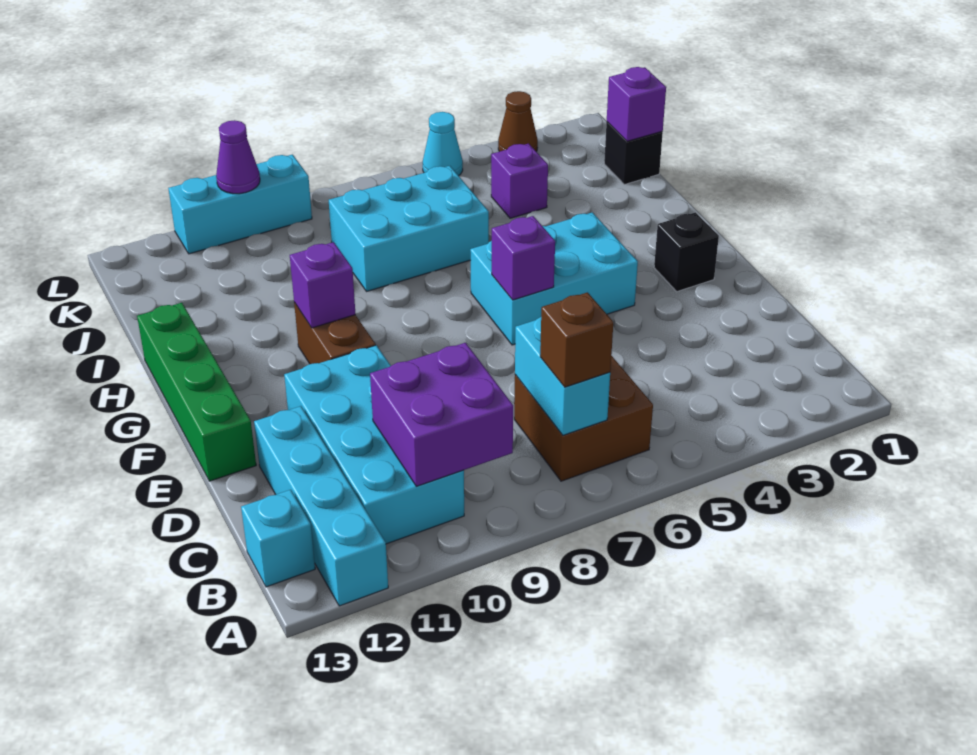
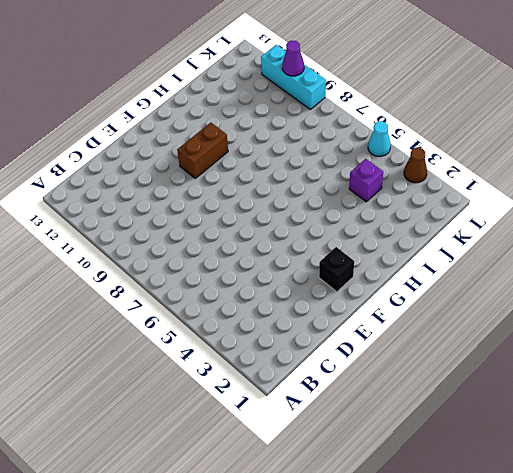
none -> cyan 1x4 brick [254,406,388,606]
none -> brown 2x2 brick [514,356,653,481]
none -> cyan 2x4 brick [284,345,464,544]

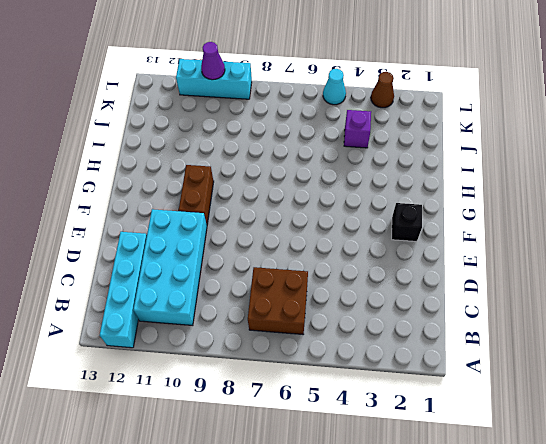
none -> cyan 1x1 brick [241,490,315,587]
none -> green 1x4 brick [137,303,256,481]
none -> cyan 2x3 brick [470,212,638,345]

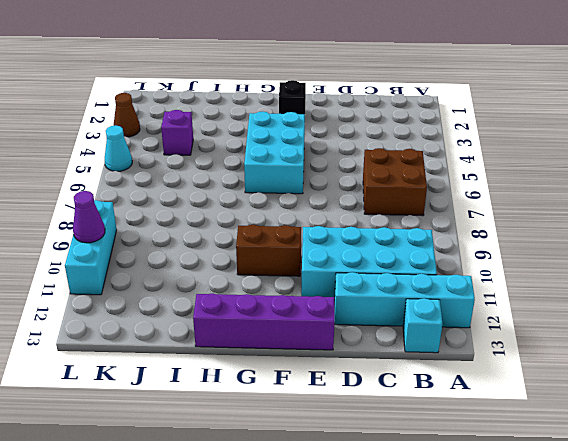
purple 1x4 brick [193,293,335,350] -> green 1x4 brick [137,303,256,481]
none -> cyan 2x3 brick [329,166,489,291]
none -> black 1x1 brick [604,122,663,185]
none -> cyan 1x2 brick [515,317,610,435]

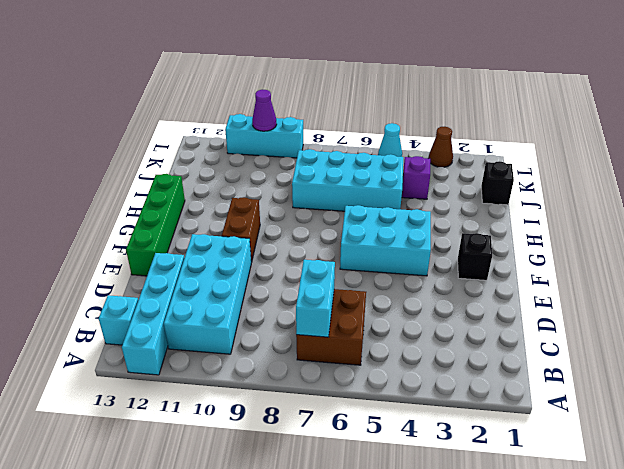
cyan 2x4 brick [292,149,403,211] -> cyan 2x3 brick [329,166,489,291]
none -> purple 2x2 brick [370,343,513,486]
none -> purple 1x1 brick [492,216,555,300]
none -> purple 1x1 brick [290,242,356,328]

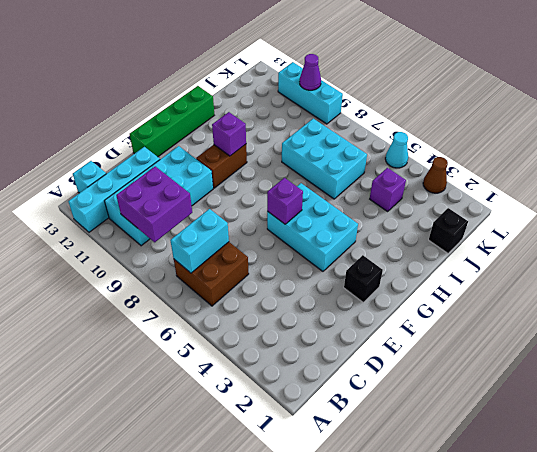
none -> purple 1x1 brick [607,67,666,141]
none -> brown 1x1 brick [540,292,613,387]

